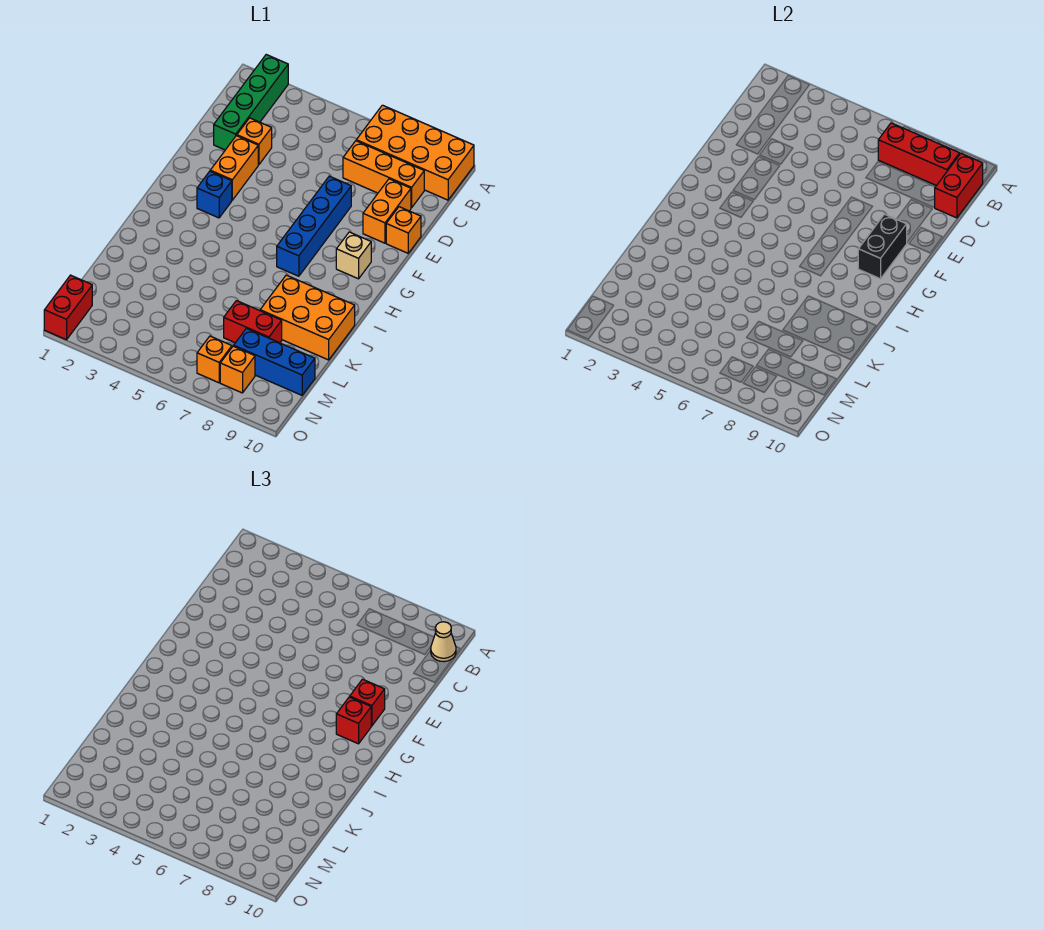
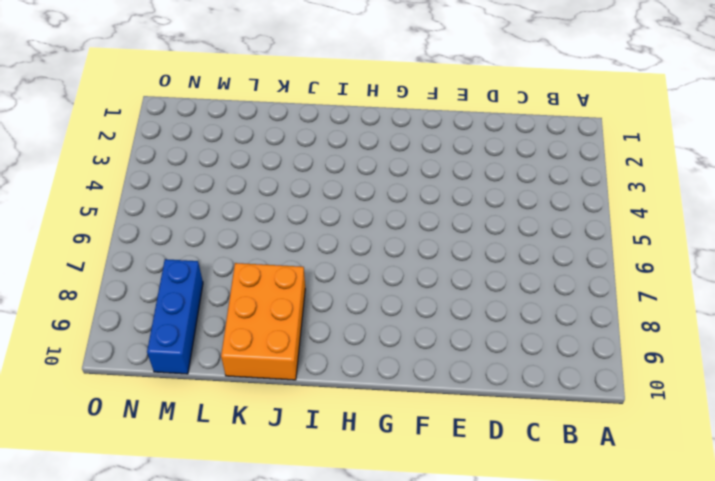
none -> green 1x4 brick [214,55,288,150]
none -> orange 2x4 brick [356,105,474,200]
none -> orange 1x3 brick [343,141,424,208]

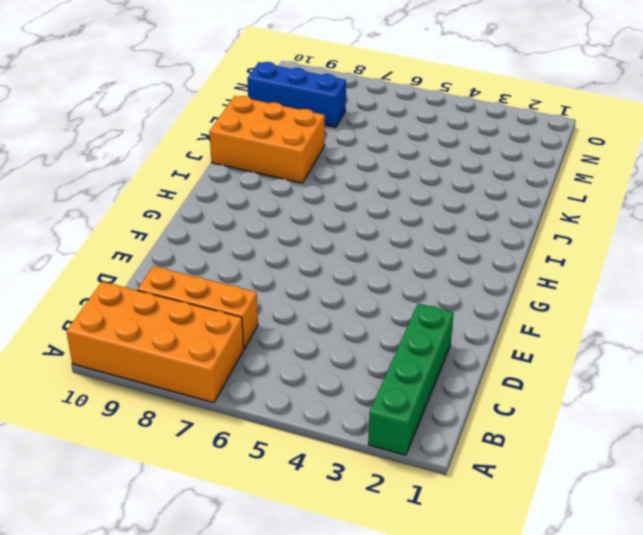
none -> orange 1x1 brick [237,118,272,165]
none -> orange 1x2 brick [363,179,411,243]
none -> orange 1x2 brick [210,136,258,200]

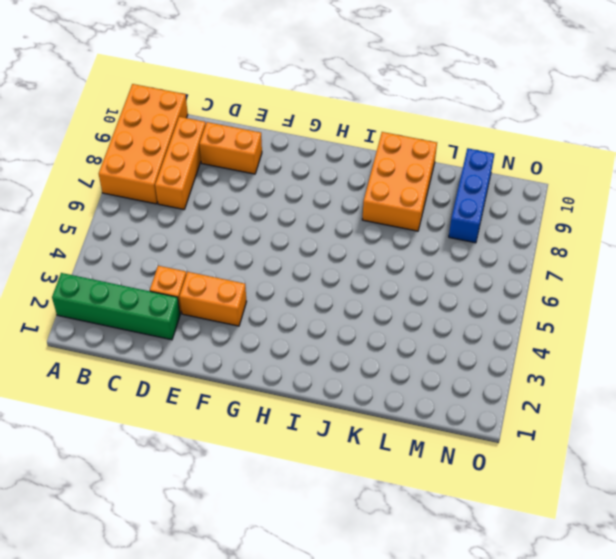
none -> blue 1x4 brick [277,176,351,276]
none -> orange 1x1 brick [386,207,421,253]
none -> blue 1x1 brick [197,171,232,218]

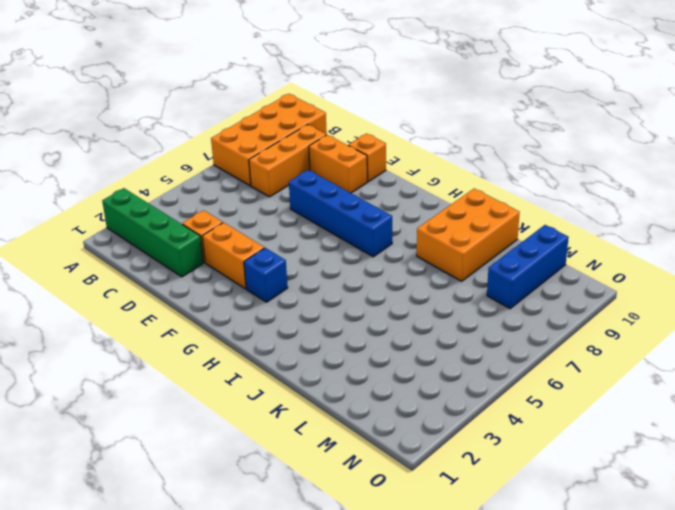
none -> tan 1x1 brick [336,232,371,279]
none -> red 1x2 brick [224,301,282,343]
none -> red 1x2 brick [44,275,92,340]

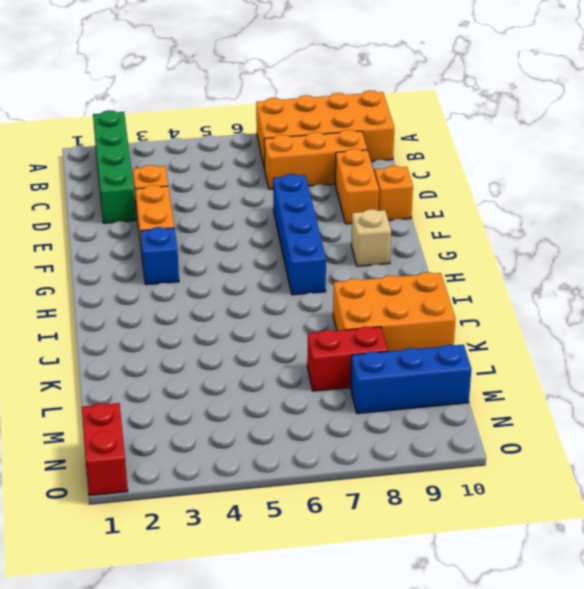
none -> orange 1x1 brick [197,336,232,383]
none -> orange 1x1 brick [220,346,255,393]
none -> red 1x3 brick [878,123,960,186]

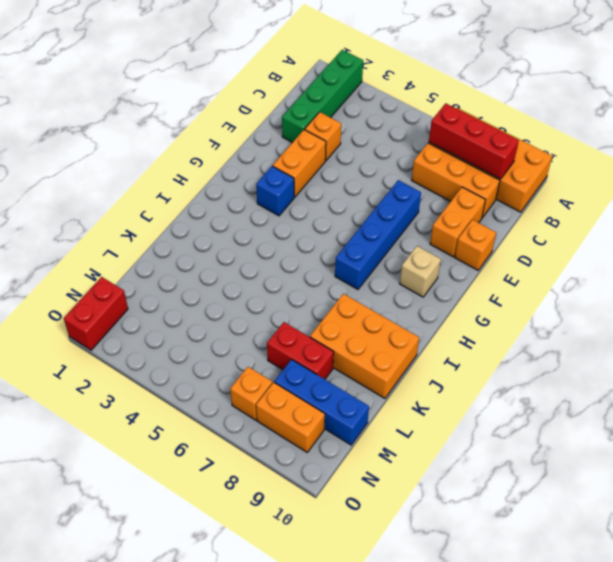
orange 1x2 brick [256,382,325,452] -> orange 1x1 brick [220,346,255,393]
none -> red 1x2 brick [935,154,983,218]
none -> black 1x2 brick [858,214,907,279]
none -> tan 1x1 cone [431,622,456,662]

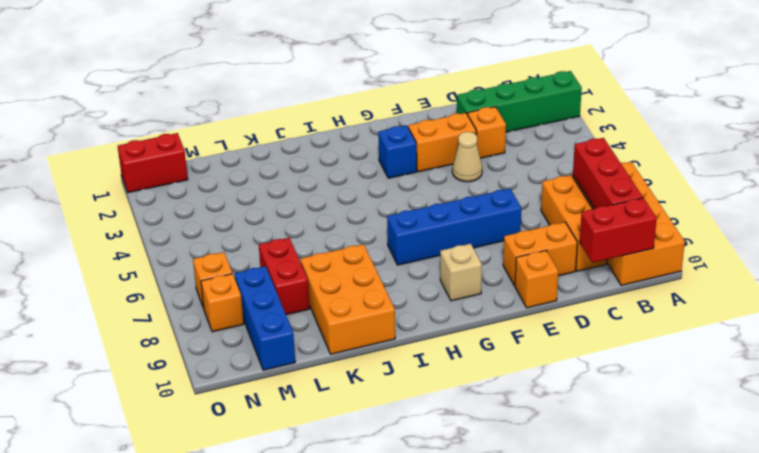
tan 1x1 cone [452,132,482,182] -> tan 1x1 cone moved to [431,622,456,662]
none -> black 1x2 brick [858,214,907,279]
none -> red 1x1 brick [350,679,385,726]
none -> red 1x1 brick [336,697,371,744]

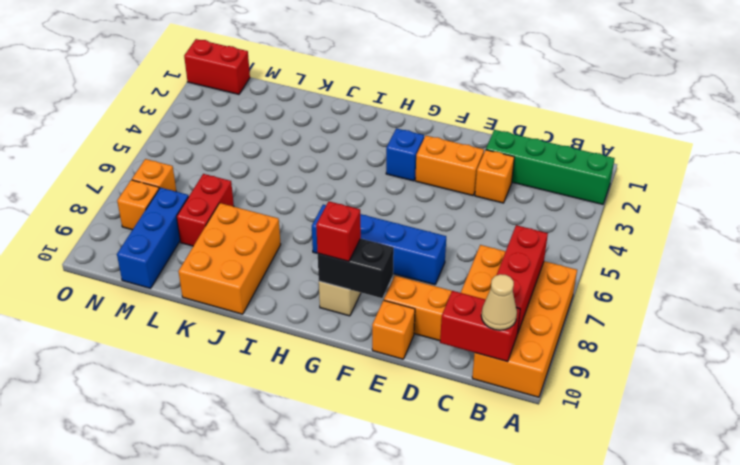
none -> red 1x1 brick [350,679,385,726]

